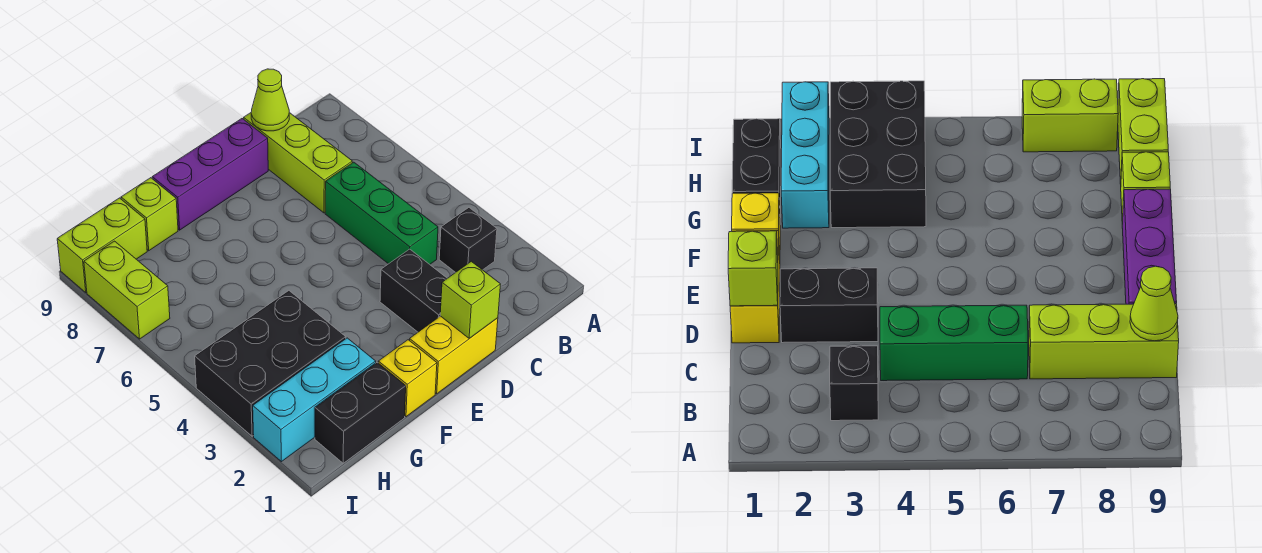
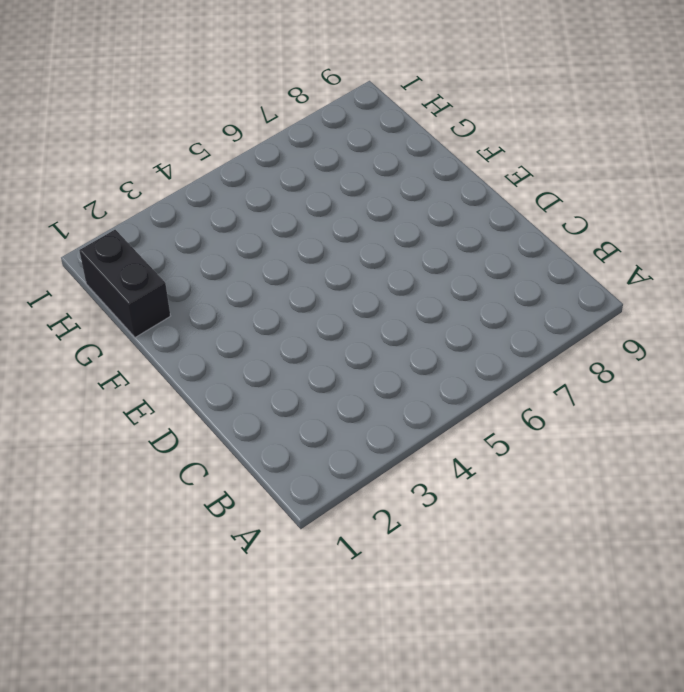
none -> black 1x1 brick [439,208,497,272]
none -> green 1x3 brick [325,162,438,264]
none -> lime 1x3 brick [244,113,352,213]

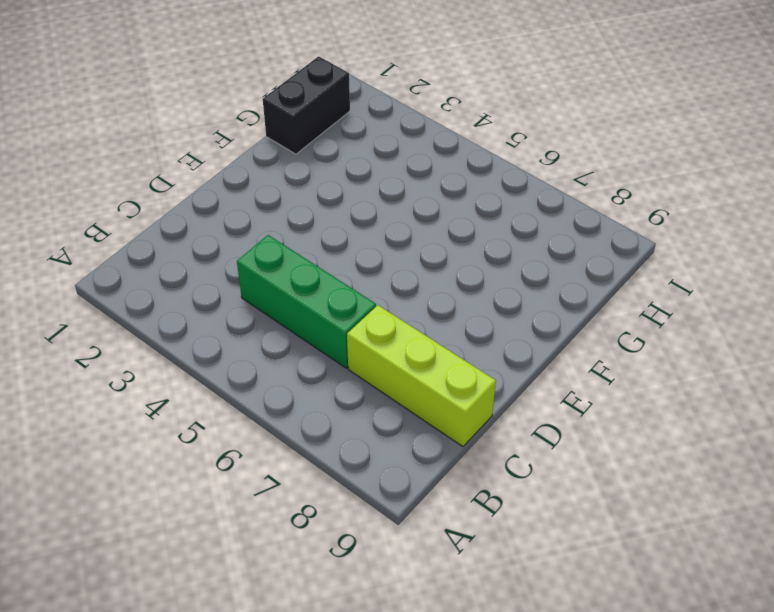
none -> black 1x1 brick [439,208,497,272]
none -> yellow 1x2 brick [410,316,498,394]
none -> black 1x2 brick [380,249,447,332]

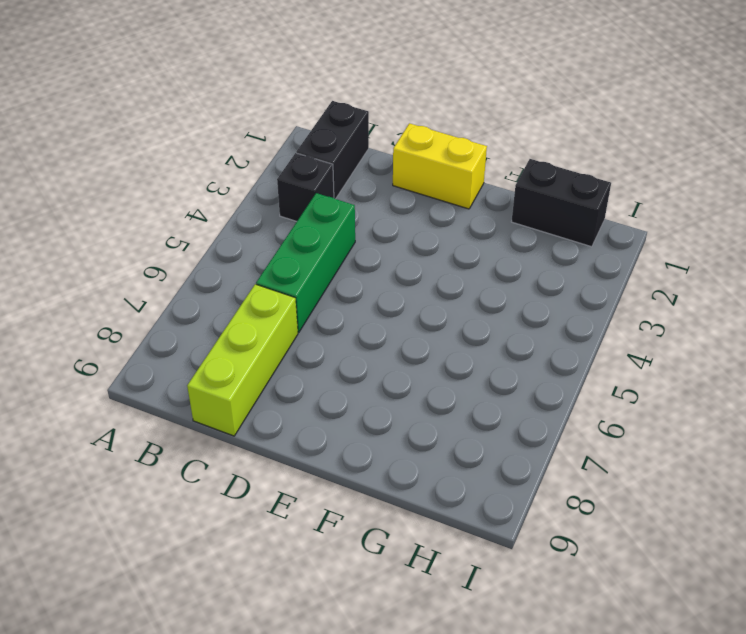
black 1x2 brick [296,101,369,199] -> black 1x2 brick moved to [380,249,447,332]
none -> purple 1x3 brick [152,119,268,230]
none -> yellow 1x1 brick [378,340,437,417]
none -> cyan 1x3 brick [253,338,376,462]

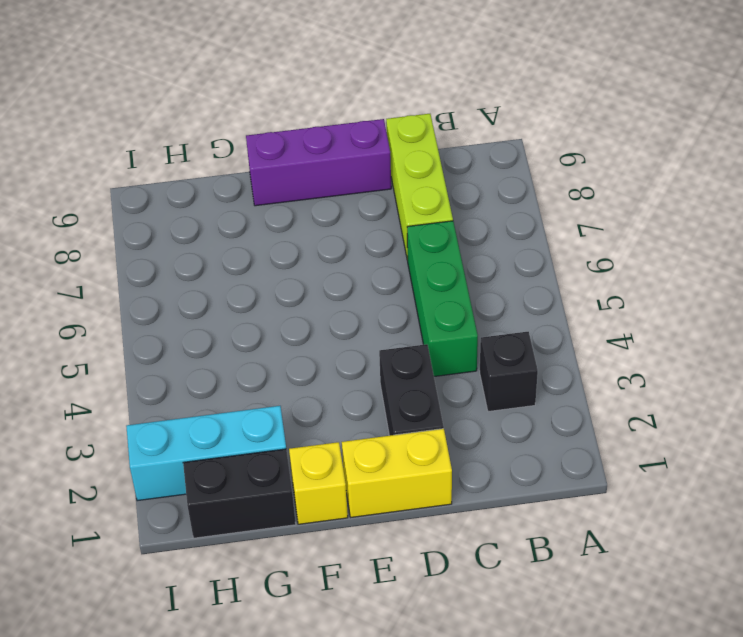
none -> black 2x3 brick [195,291,346,436]
none -> lime 1x1 brick [121,178,178,251]
none -> lime 1x2 brick [57,198,147,292]

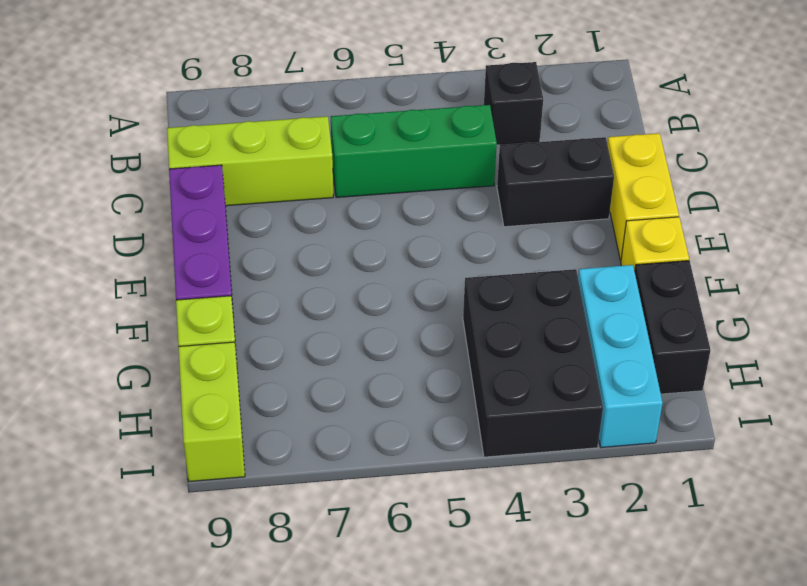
none -> lime 1x2 brick [84,241,170,339]
none -> lime 1x1 cone [251,69,289,131]
none -> lime 1x1 brick [440,261,501,338]

